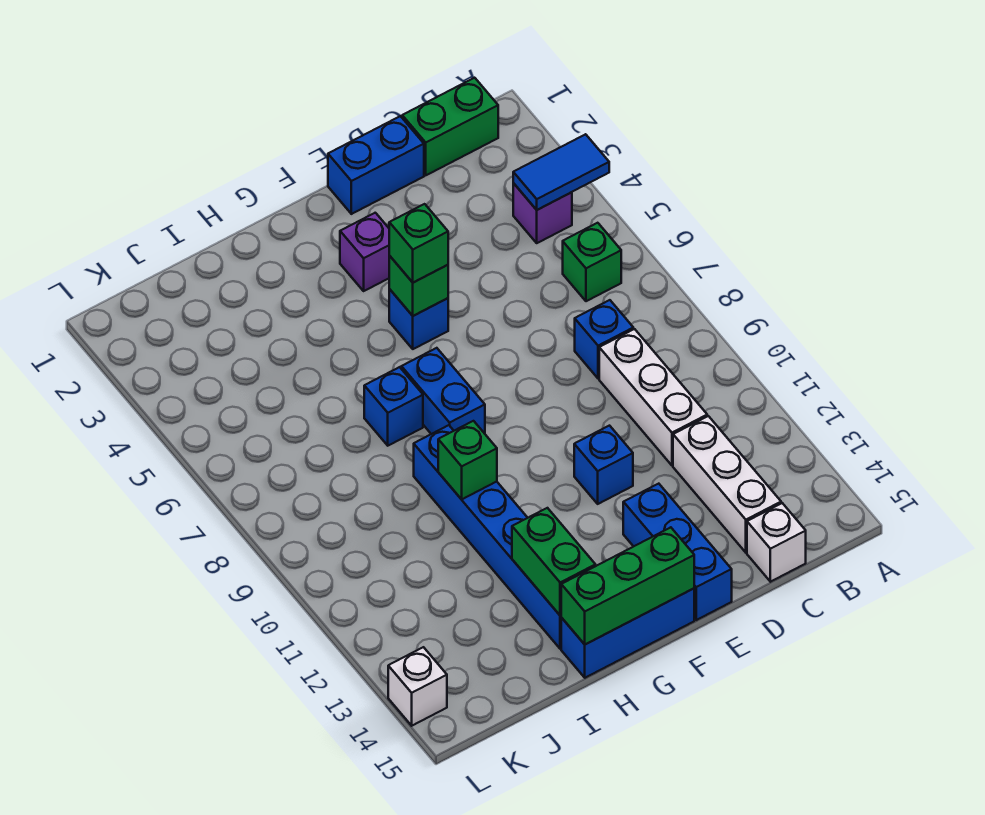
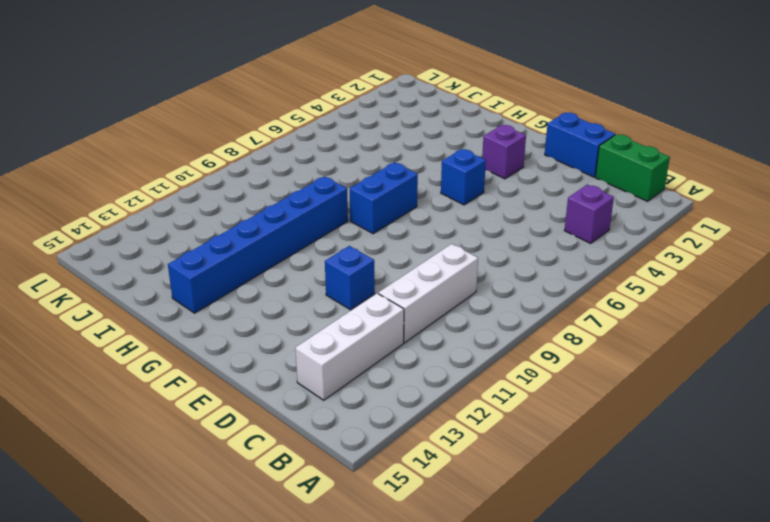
none -> green 1x1 brick [563,223,621,301]
none -> blue 1x1 brick [575,300,633,379]
none -> white 1x1 brick [747,503,806,582]

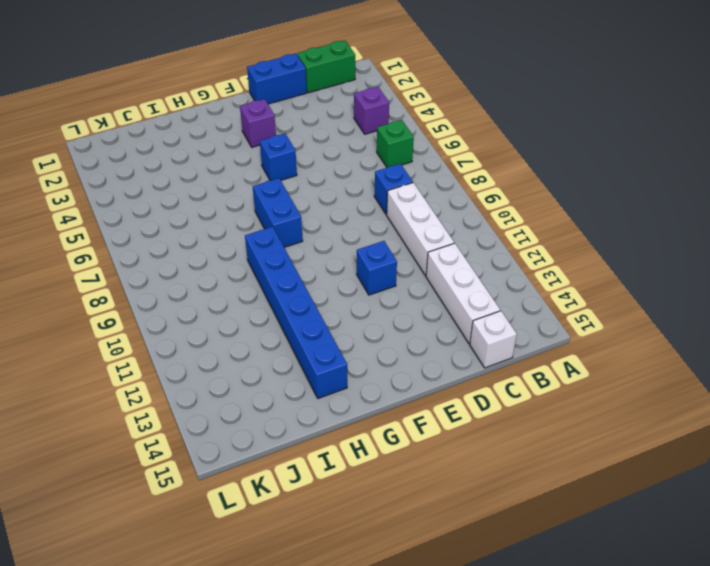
none -> blue 1x3 brick [623,484,732,620]
none -> blue 1x3 brick [561,589,694,678]
none -> blue 1x1 brick [364,367,423,446]

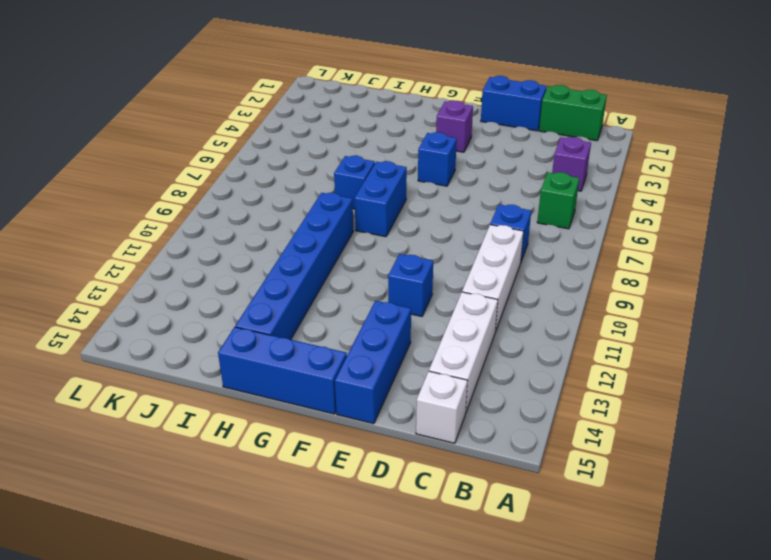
none -> white 1x1 brick [388,647,447,726]
none -> blue 1x2 tile [513,134,609,210]
none -> green 1x1 brick [389,256,448,316]

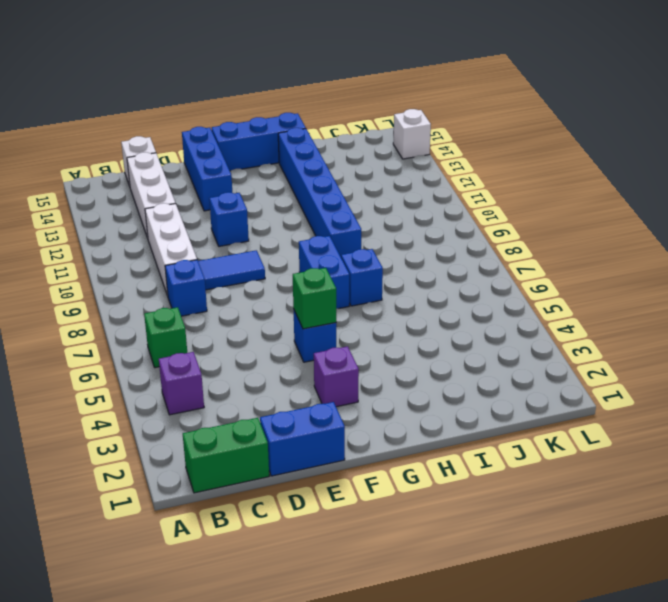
blue 1x2 tile [198,250,265,290] -> blue 1x2 tile moved to [513,134,609,210]
none -> green 1x3 brick [561,527,694,644]
none -> green 1x1 brick [438,421,497,499]
none -> green 1x2 brick [512,508,596,616]

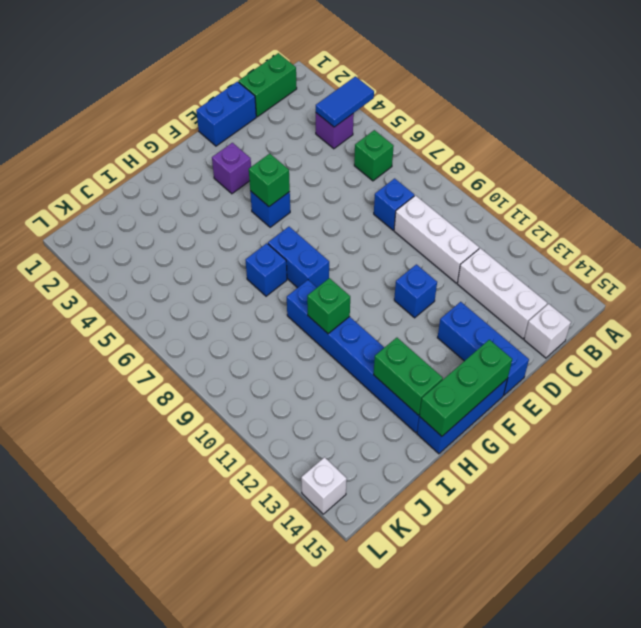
none -> green 1x1 brick [389,204,448,283]

